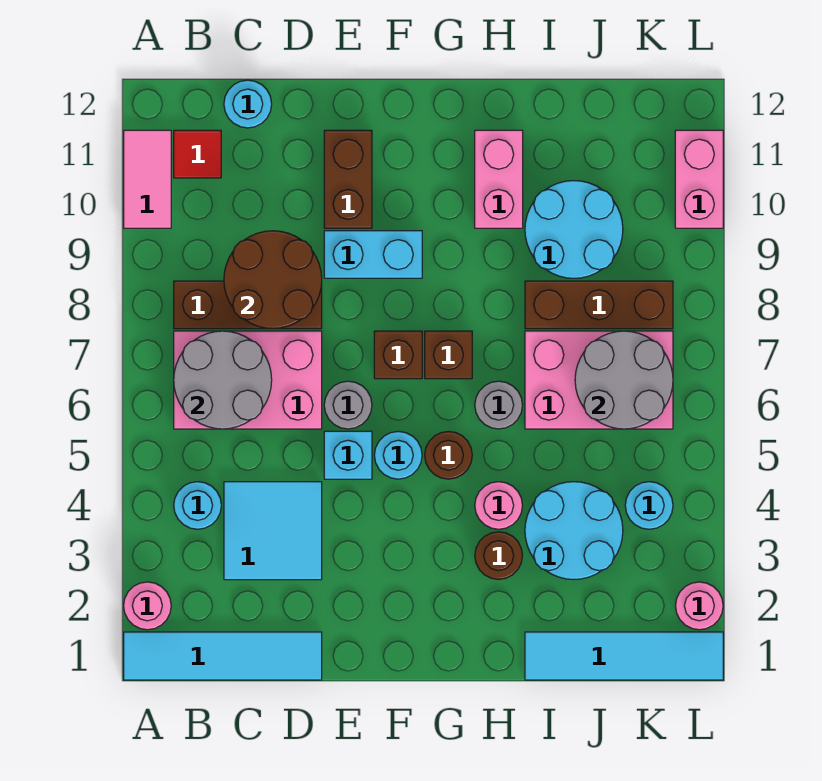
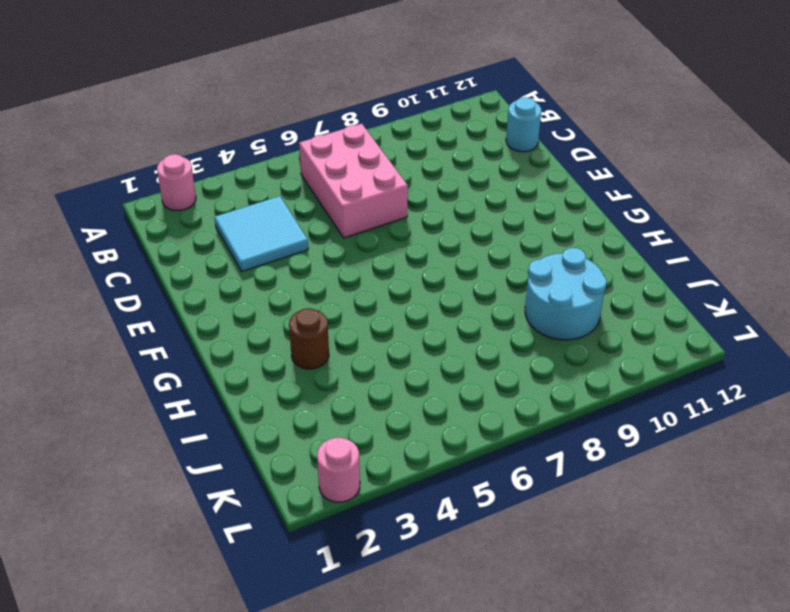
none -> cyan 1x4 tile [124,632,322,680]
none -> pink 1x2 tile [124,130,171,228]
none -> cyan 1x1 round brick [174,482,221,529]
none -> brown 1x3 brick [174,281,322,329]

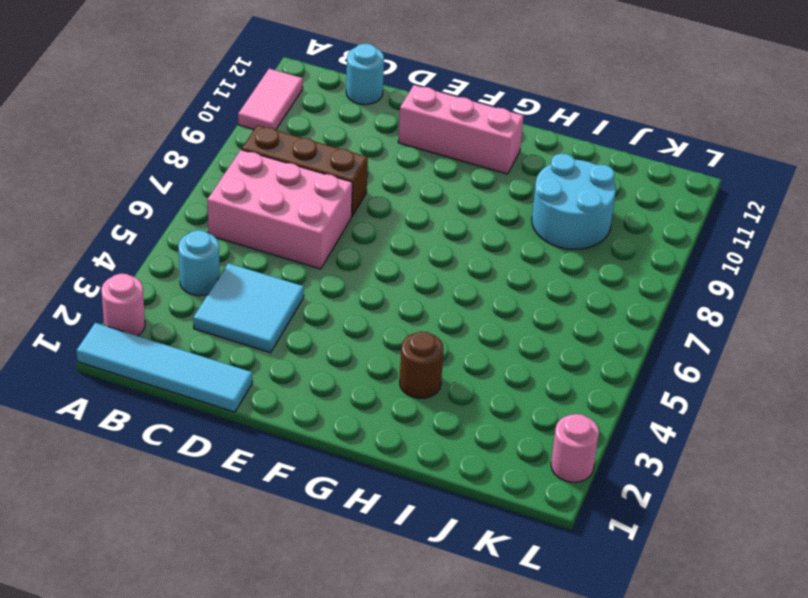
pink 1x3 brick [398,85,523,174] -> brown 1x2 brick [324,130,372,228]
none -> red 1x1 tile [174,130,221,178]
none -> cyan 1x1 brick [324,431,372,479]
none -> grey 1x1 round brick [324,381,372,429]
none -> cyan 1x2 brick [324,231,422,278]

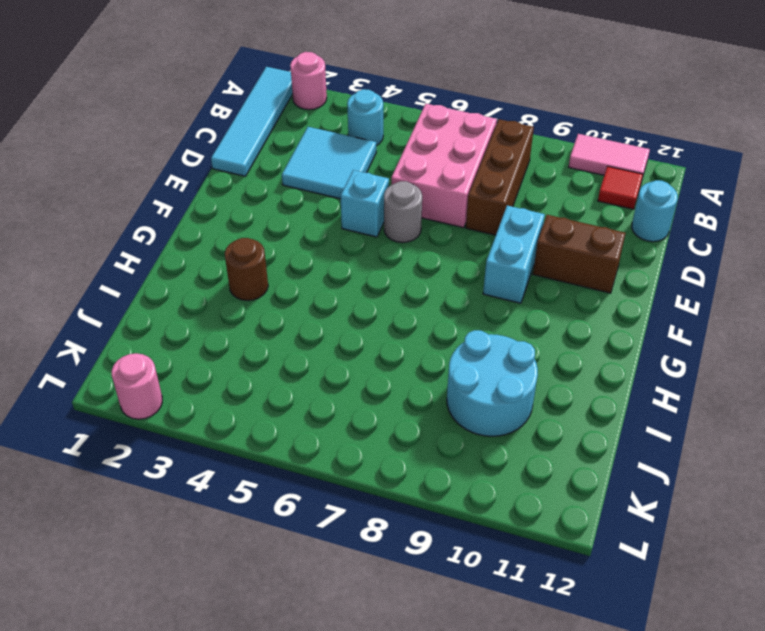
none -> cyan 1x1 round brick [374,431,422,479]
none -> brown 1x1 brick [374,331,422,379]
none -> brown 1x1 round brick [425,431,472,479]
none -> brown 1x1 brick [425,331,472,379]

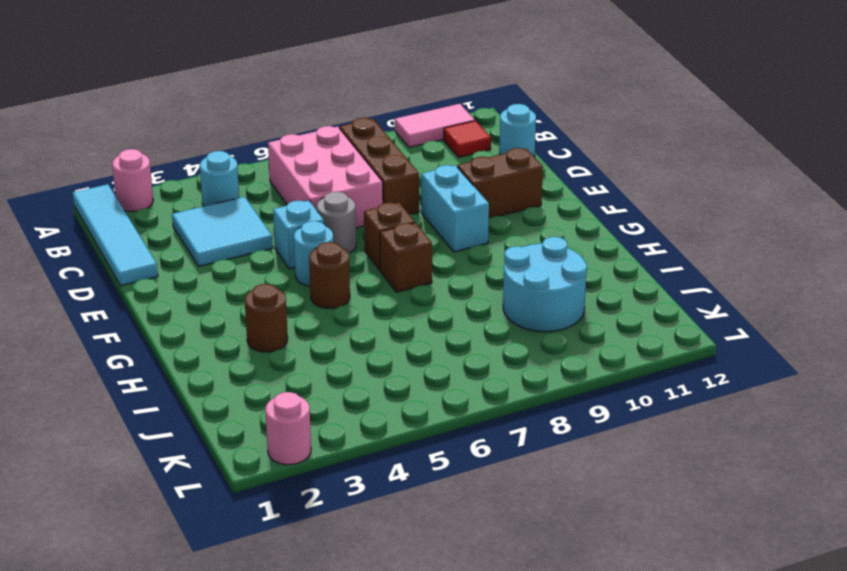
none -> pink 1x1 round brick [475,482,522,529]
none -> grey 1x1 round brick [475,381,522,429]
none -> pink 1x2 brick [475,130,523,228]
none -> cyan 1x4 tile [525,632,723,680]

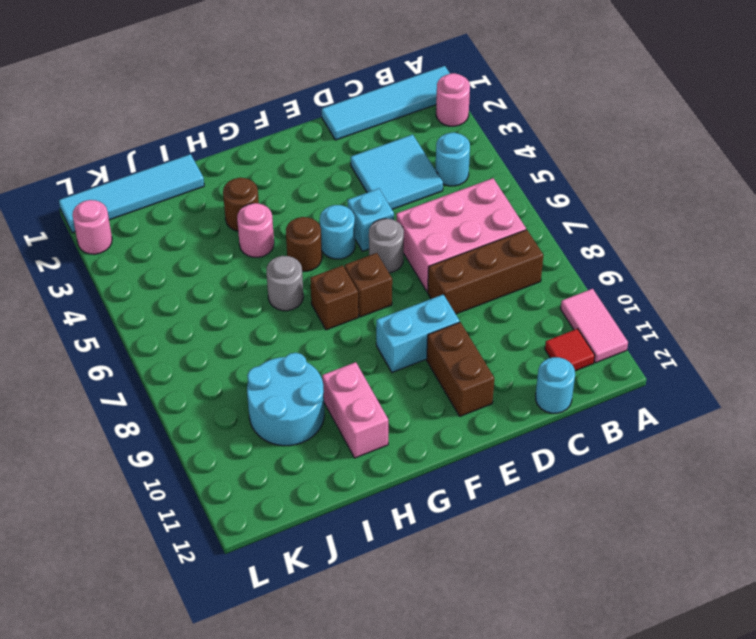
none -> cyan 2x2 round brick [525,482,623,580]
none -> pink 2x3 brick [525,331,673,429]
none -> brown 1x3 brick [525,281,673,329]
none -> cyan 1x1 round brick [625,482,673,529]

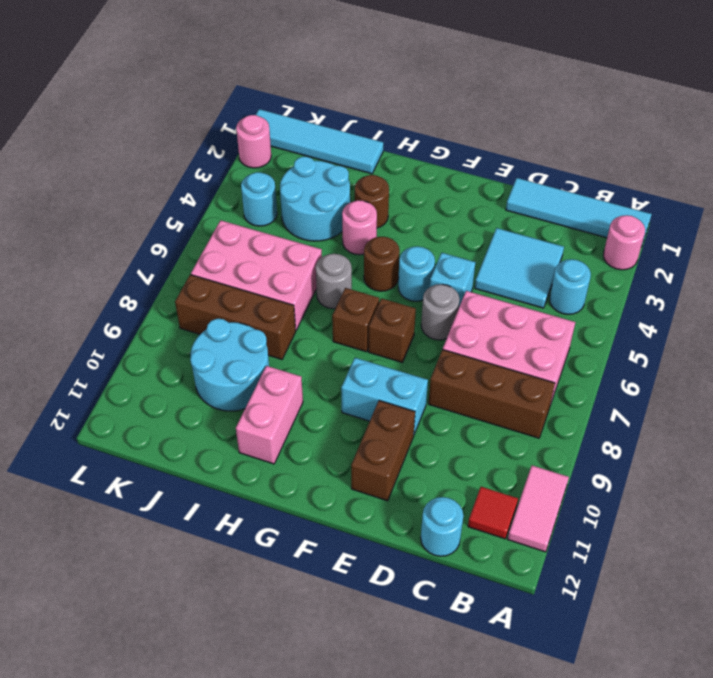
none -> pink 1x2 brick [675,130,723,228]
none -> grey 2x2 round brick [174,331,272,429]
none -> brown 2x2 round brick [224,231,322,329]
none -> grey 2x2 round brick [575,331,673,429]

